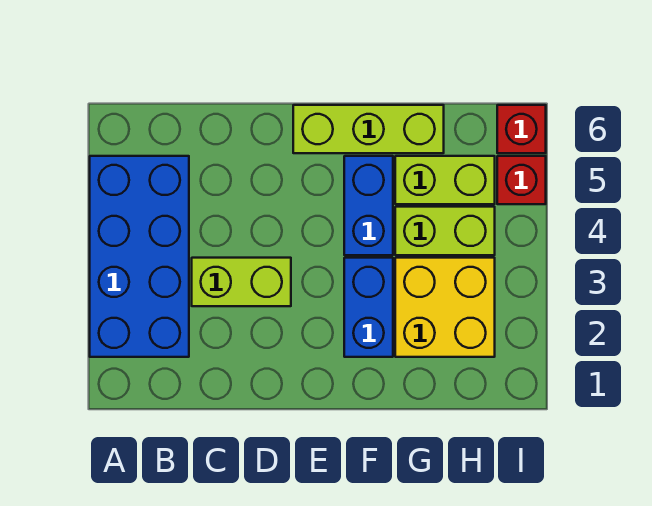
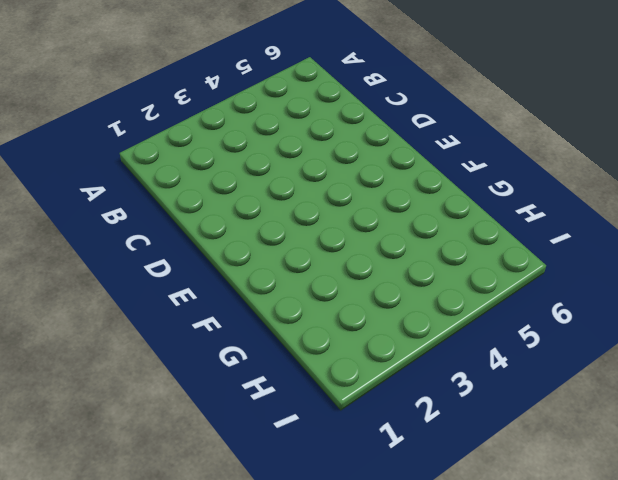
none -> blue 2x4 brick [90,156,189,357]
none -> lime 1x2 brick [192,258,291,306]

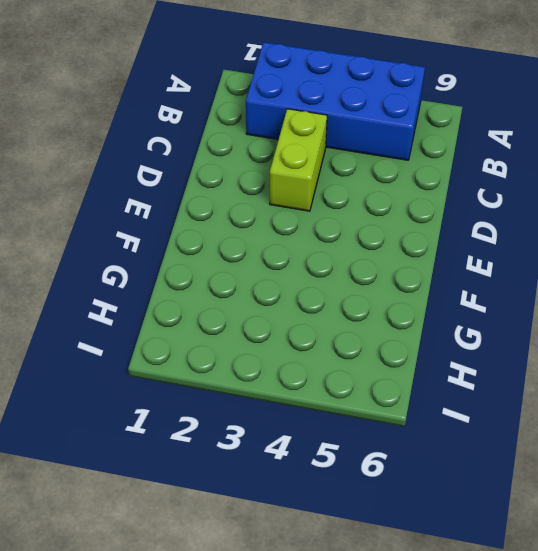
none -> lime 1x3 brick [293,105,444,153]
none -> blue 1x2 brick [344,258,393,357]

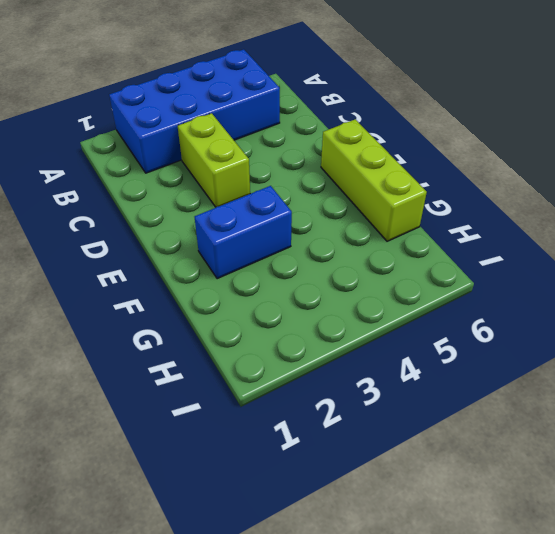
none -> blue 1x2 brick [344,156,393,255]
none -> yellow 2x2 brick [395,258,495,357]

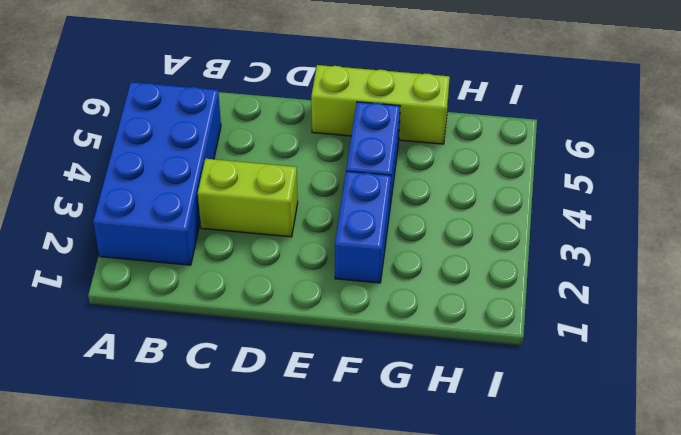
none -> yellow 2x2 brick [395,258,495,357]
none -> lime 1x2 brick [395,207,495,255]

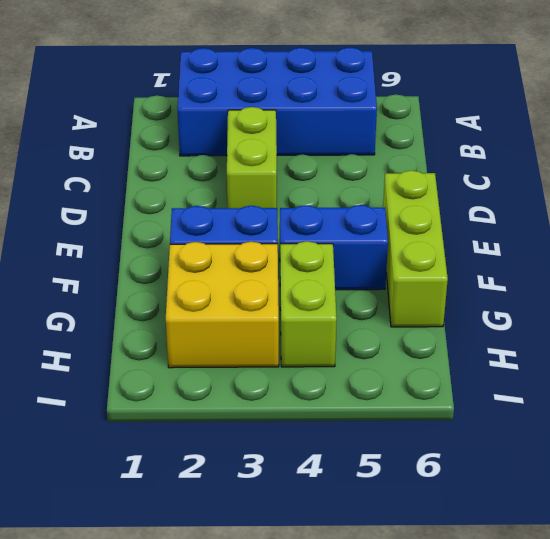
none -> lime 1x2 brick [395,156,495,204]
none -> red 1x1 brick [497,156,546,204]

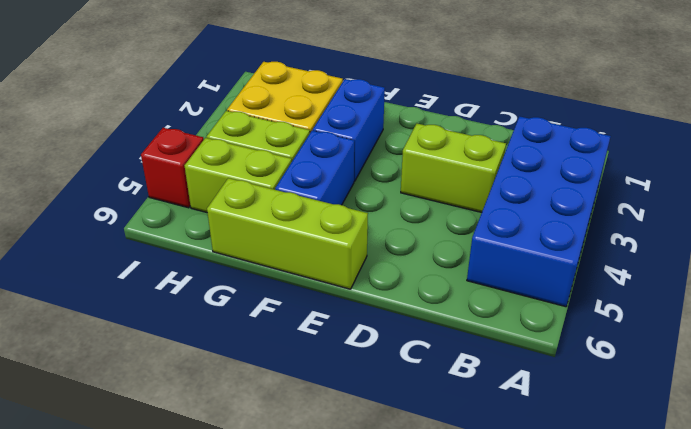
none -> red 1x1 brick [497,105,546,153]

